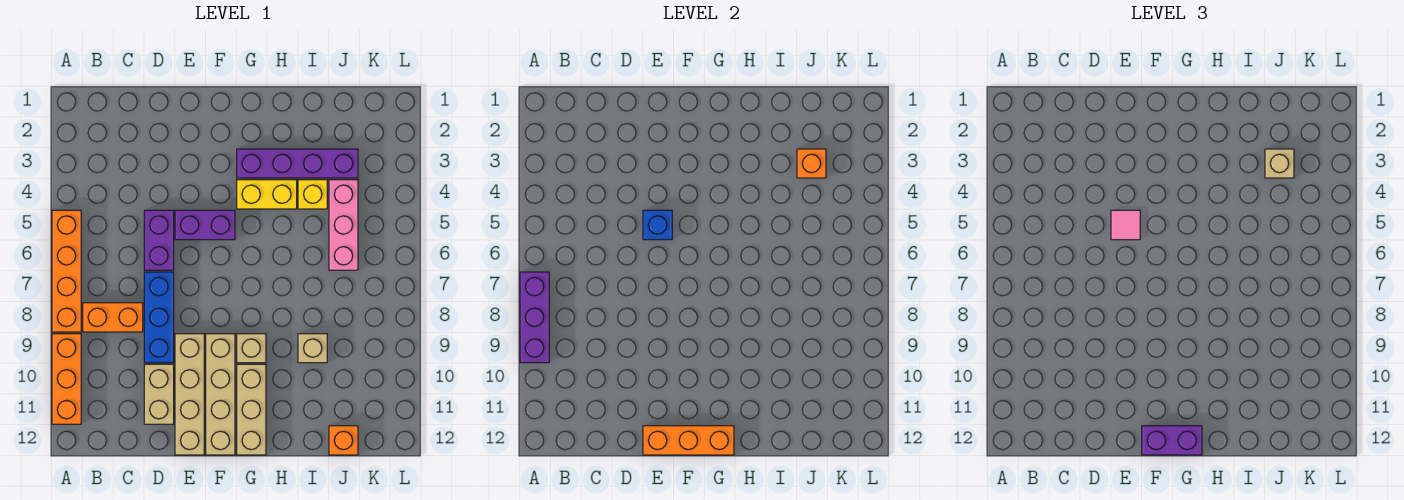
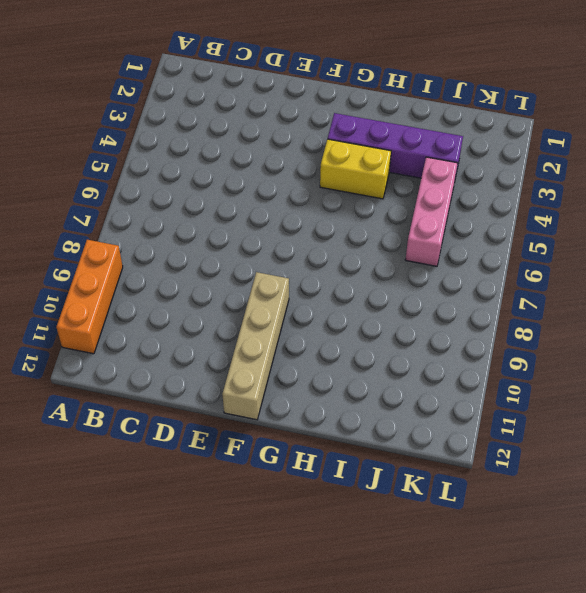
none -> orange 1x4 brick [52,210,81,332]
none -> orange 1x2 brick [83,303,143,332]
none -> purple 1x2 brick [144,210,174,270]

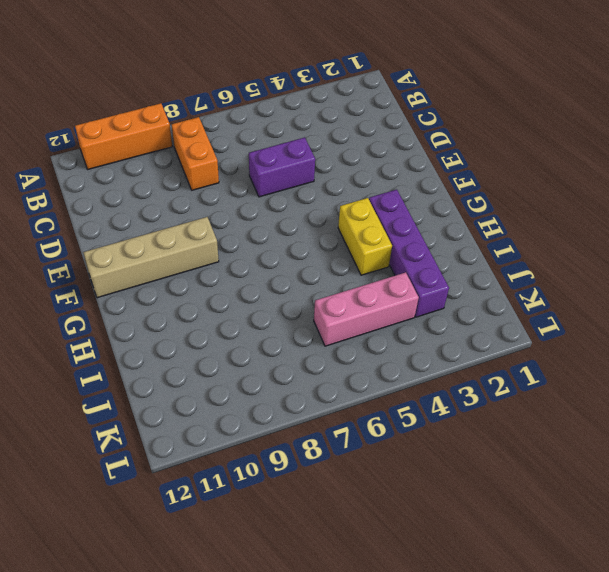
none -> orange 1x4 brick [52,210,81,332]
none -> blue 1x3 brick [144,272,174,363]
none -> tan 1x2 brick [144,364,174,424]

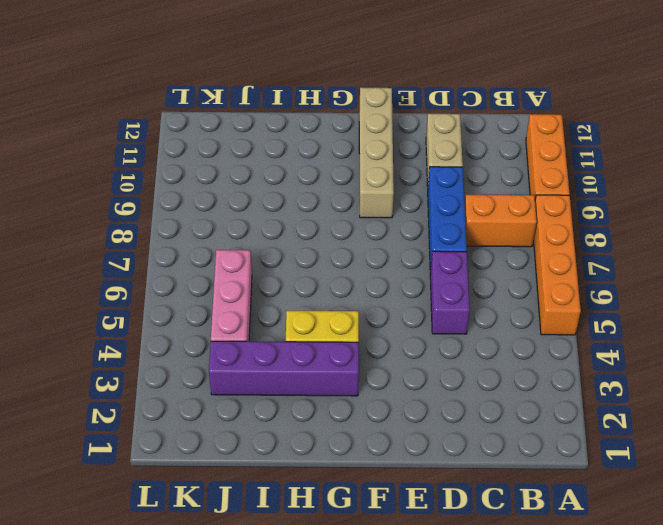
none -> purple 1x2 brick [175,210,235,240]
none -> tan 1x4 brick [175,334,204,455]
none -> tan 1x1 brick [237,334,266,363]

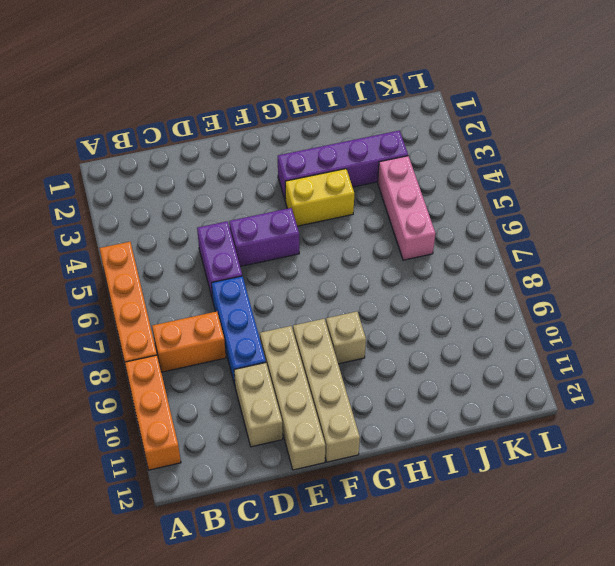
none -> tan 1x3 brick [237,364,266,455]
none -> yellow 1x1 brick [298,180,327,209]
none -> tan 1x1 brick [298,334,327,363]

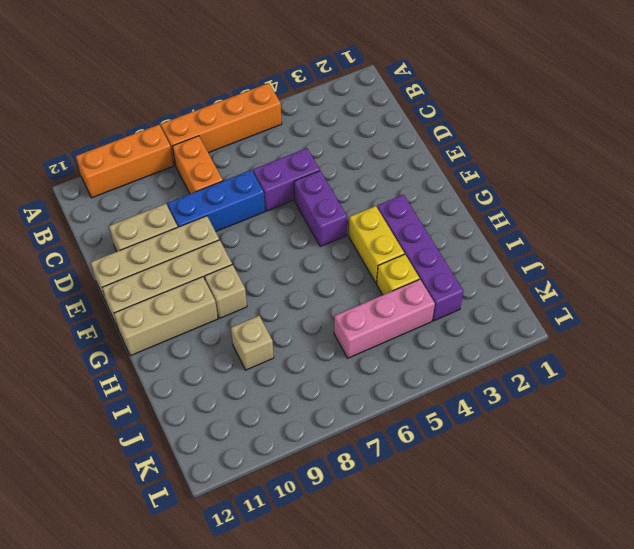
none -> orange 1x1 brick [329,426,358,455]
none -> purple 1x3 brick [520,272,549,363]
none -> blue 1x1 brick [643,210,672,240]

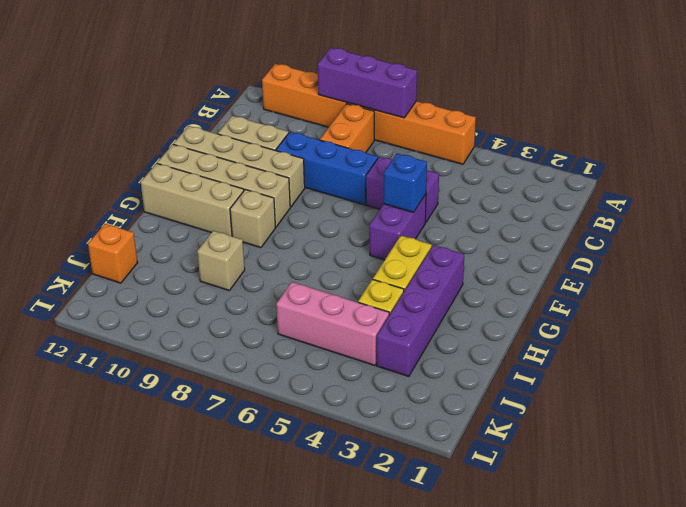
none -> orange 1x3 brick [643,426,734,455]
none -> orange 1x1 brick [797,149,826,178]
none -> pink 1x1 tile [1111,210,1140,240]

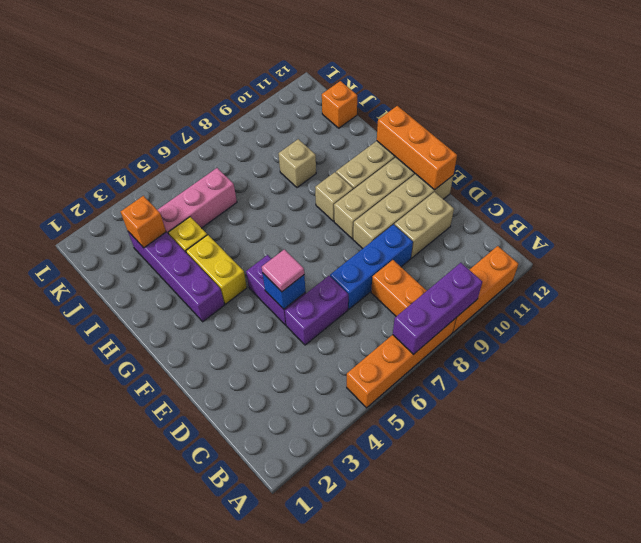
none -> purple 1x2 brick [1142,426,1202,455]
none -> tan 1x1 brick [1265,149,1294,178]

